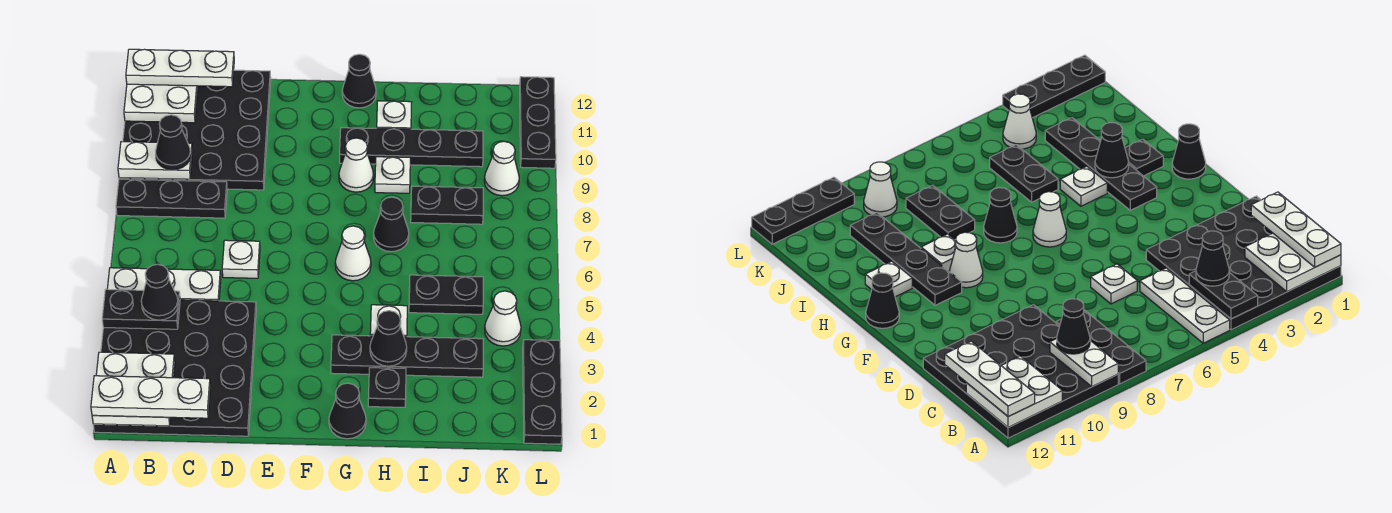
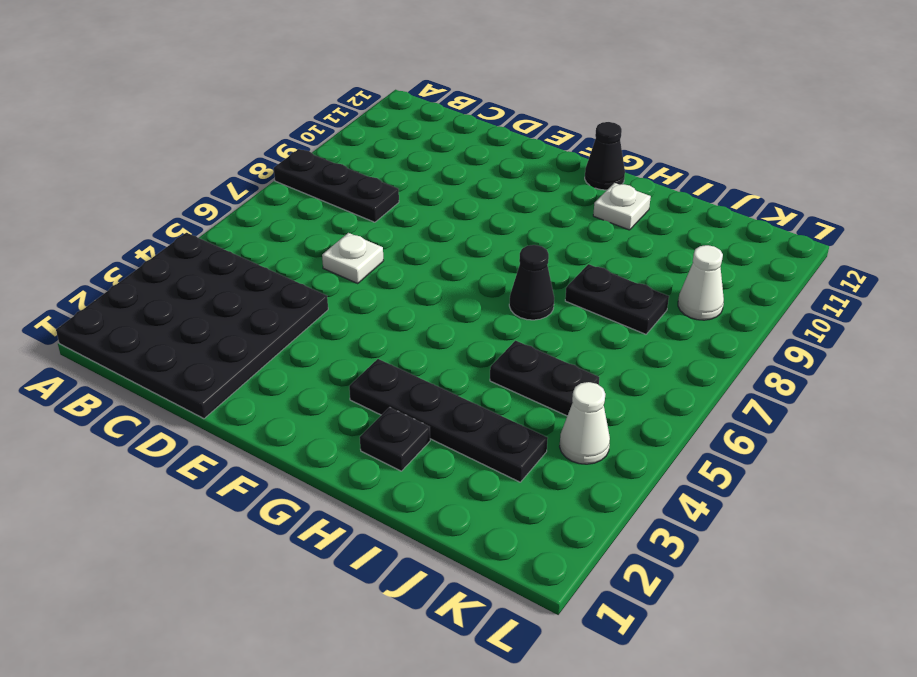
none -> white 1x3 plate [107,268,221,301]
none -> black 4x4 plate [119,70,271,190]
none -> black 1x1 cone [329,383,366,439]
none -> white 1x1 cone [335,226,371,281]

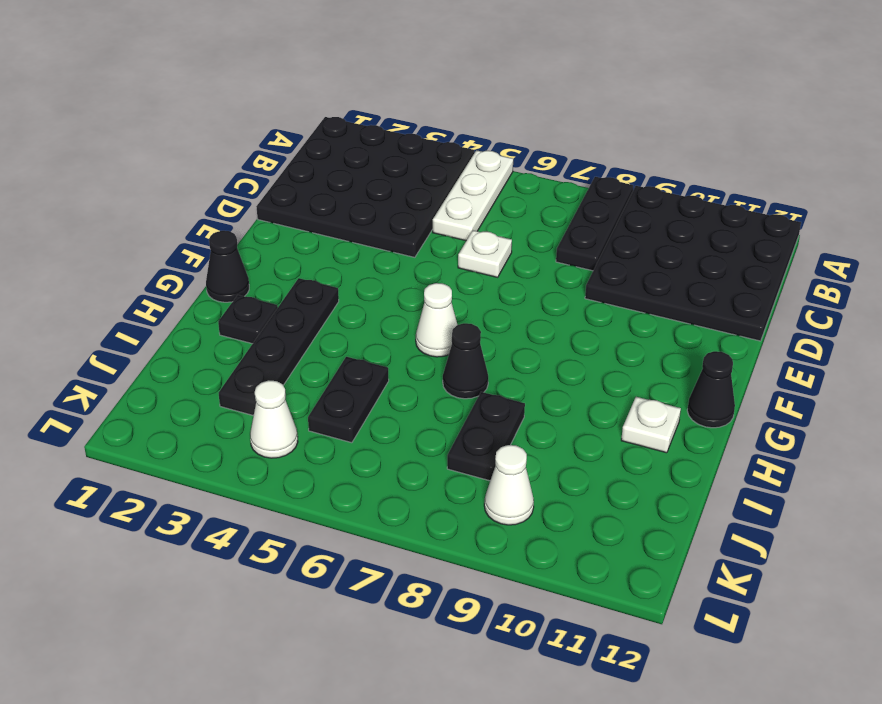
none -> white 1x1 cone [339,138,374,192]
none -> black 1x4 plate [340,128,483,167]
none -> white 1x1 plate [370,305,407,337]
none -> white 1x1 plate [375,157,410,193]

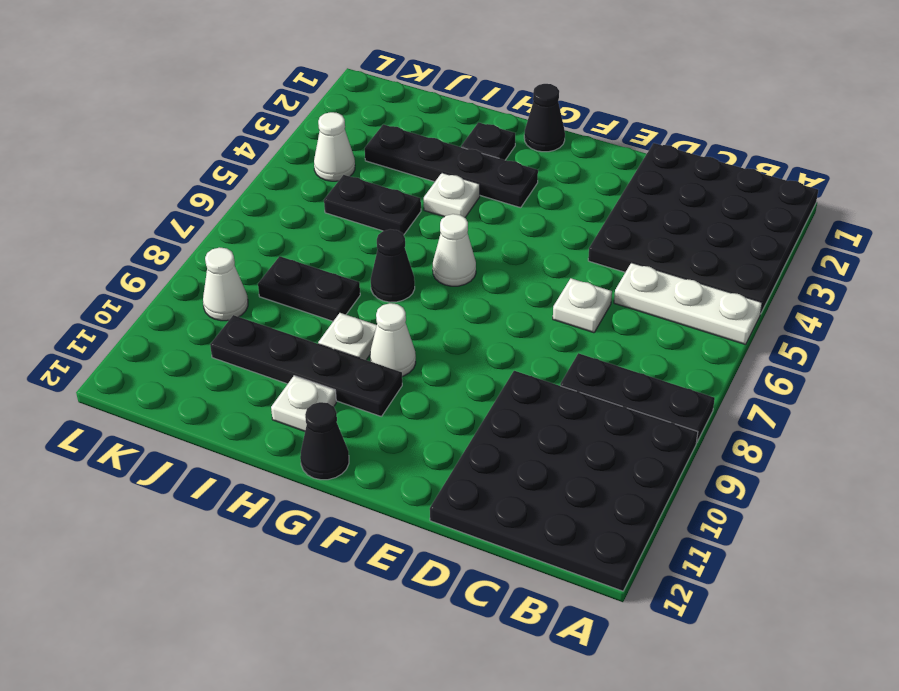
none -> black 1x3 plate [523,340,562,444]
none -> black 1x3 plate [520,77,556,168]
none -> white 2x2 plate [92,352,175,426]
none -> black 1x2 plate [102,289,180,329]

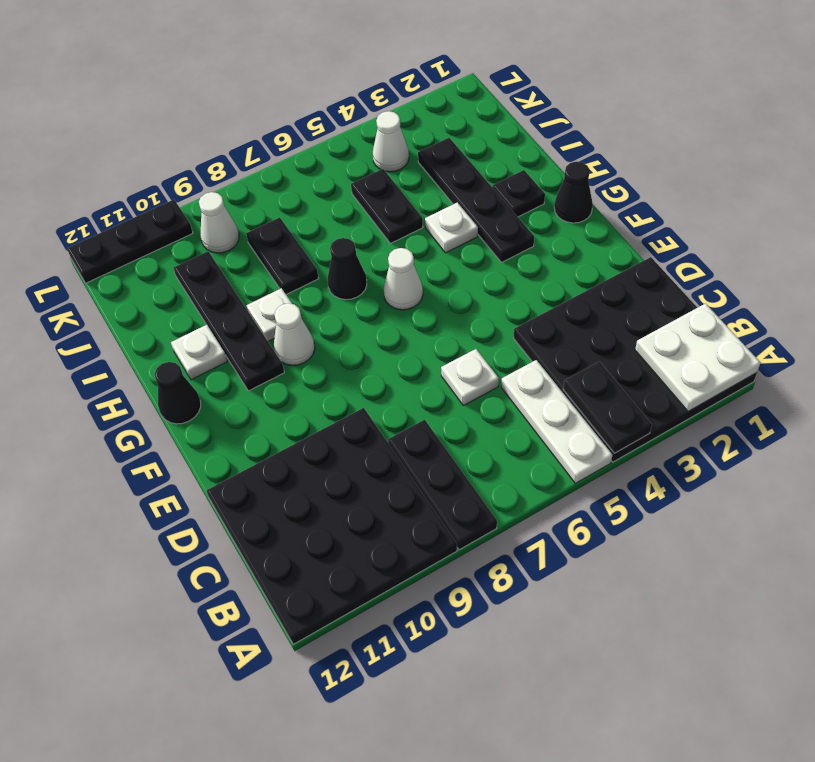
none -> black 1x3 plate [523,340,562,444]
none -> white 1x2 plate [118,142,193,179]
none -> white 2x2 plate [124,84,198,123]
none -> black 1x1 cone [370,311,407,366]

